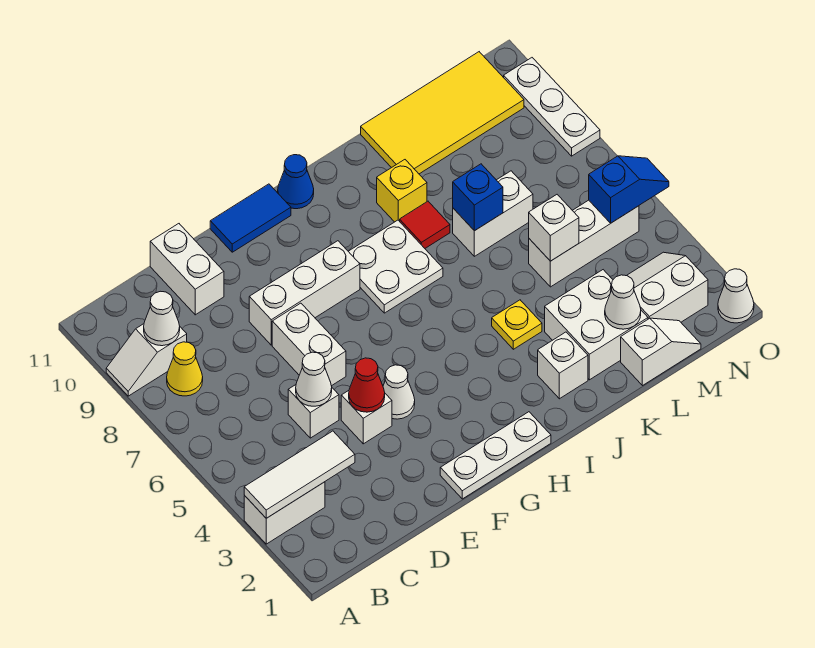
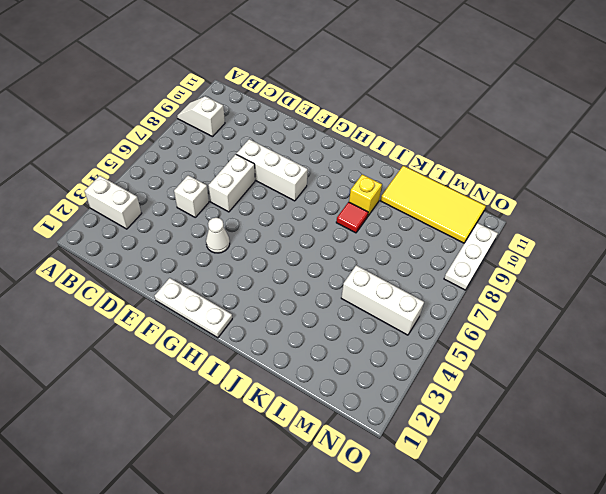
none -> yellow 1x1 cone [167,342,203,396]
none -> white 1x2 brick [150,224,224,315]
none -> white 1x1 brick [341,391,392,444]
none -> blue 1x2 tile [210,184,291,252]

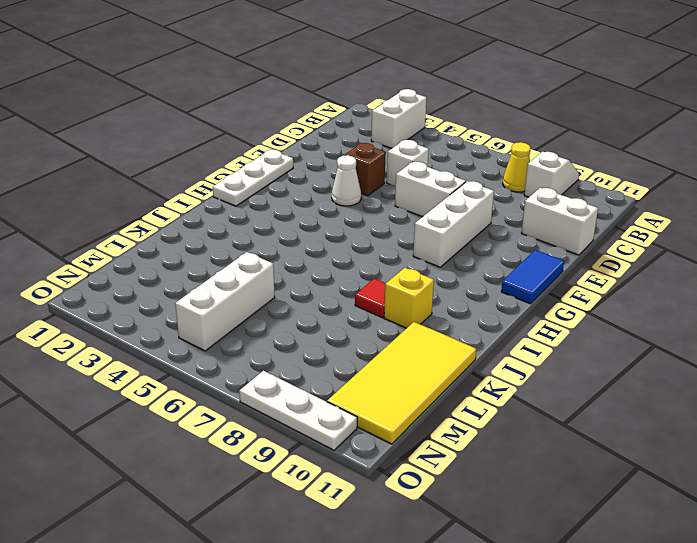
brown 1x1 brick [344,143,386,196] -> white 1x1 brick [341,391,392,444]
none -> white 2x2 plate [348,220,443,313]
none -> blue 1x1 cone [278,155,314,209]
none -> white 1x1 brick [538,332,588,399]
none -> yellow 1x1 plate [492,300,542,349]

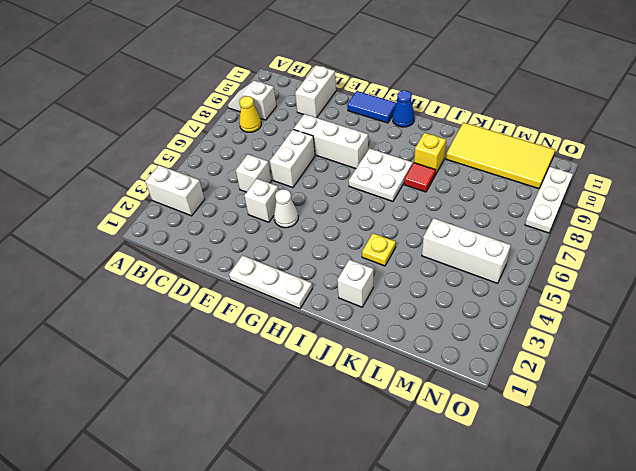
none -> white 2x2 brick [545,270,648,380]
none -> white 1x2 brick [453,171,533,256]
none -> white 1x2 slope [621,318,701,386]
none -> white 2x2 slope [627,252,708,322]

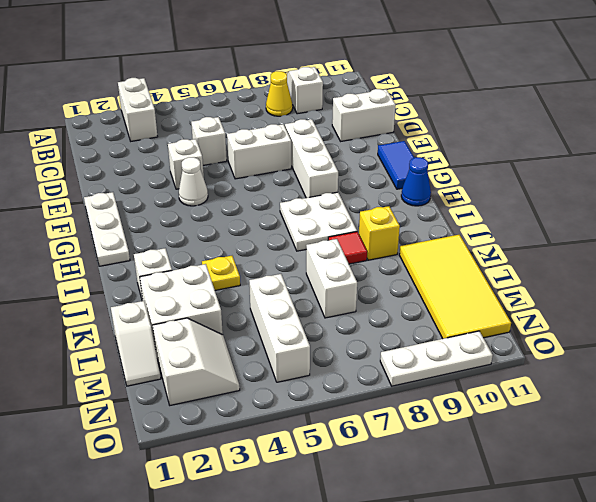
none -> white 1x1 cone [718,269,754,323]
none -> white 1x3 tile [244,431,355,518]
none -> white 1x1 cone [144,291,180,346]
none -> white 1x1 cone [296,352,332,406]

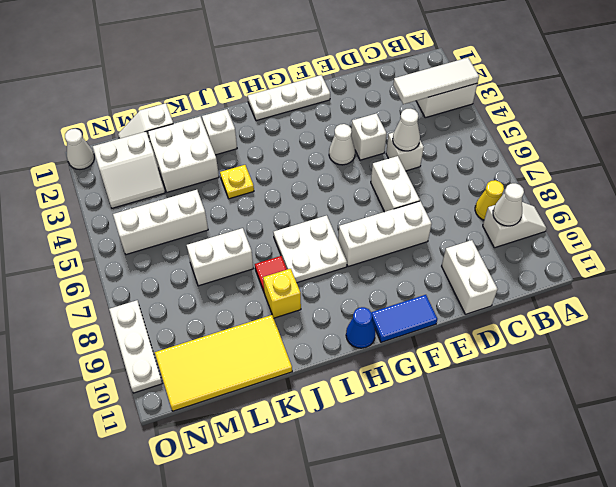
none -> red 1x1 cone [349,358,385,412]
none -> blue 1x1 brick [453,164,503,231]
none -> white 1x1 cone [605,275,641,329]
none -> white 1x1 brick [529,195,579,261]

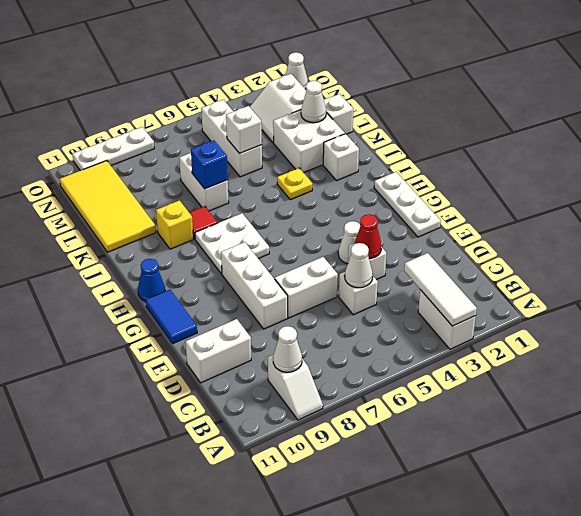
none -> yellow 1x1 cone [167,342,203,396]
none -> blue 1x2 slope [589,156,669,223]

